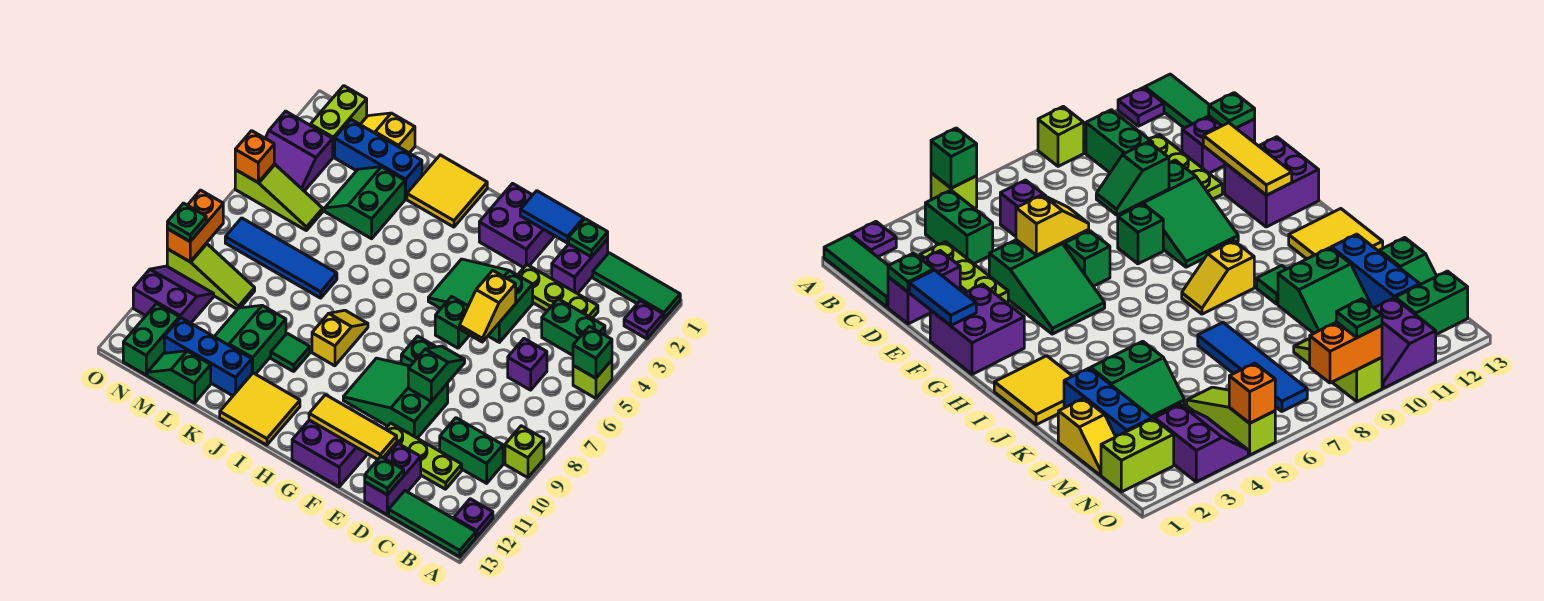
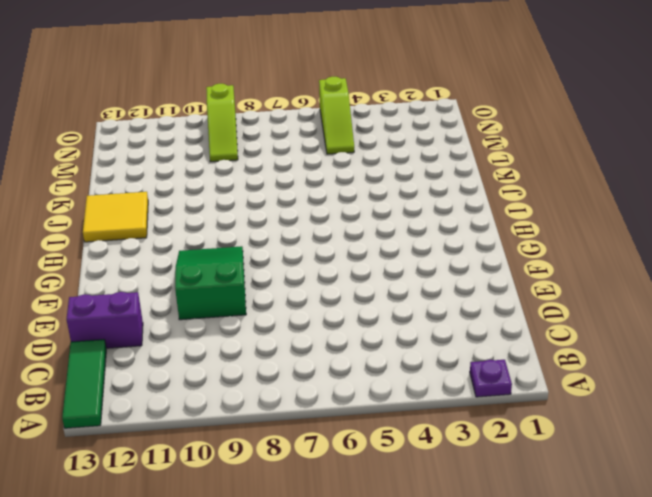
none -> green 1x3 tile [593,253,680,319]
none -> lime 1x1 brick [573,360,612,398]
none -> lime 1x1 brick [505,426,544,478]
none -> purple 1x1 plate [454,499,493,537]

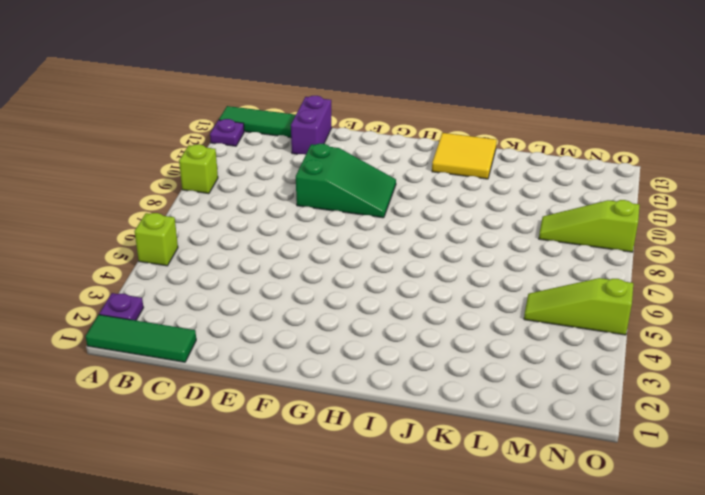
none -> green 1x2 brick [542,299,605,355]
none -> green 1x2 brick [440,418,503,483]
none -> lime 1x3 plate [518,265,598,318]
none -> purple 1x1 brick [508,339,547,390]

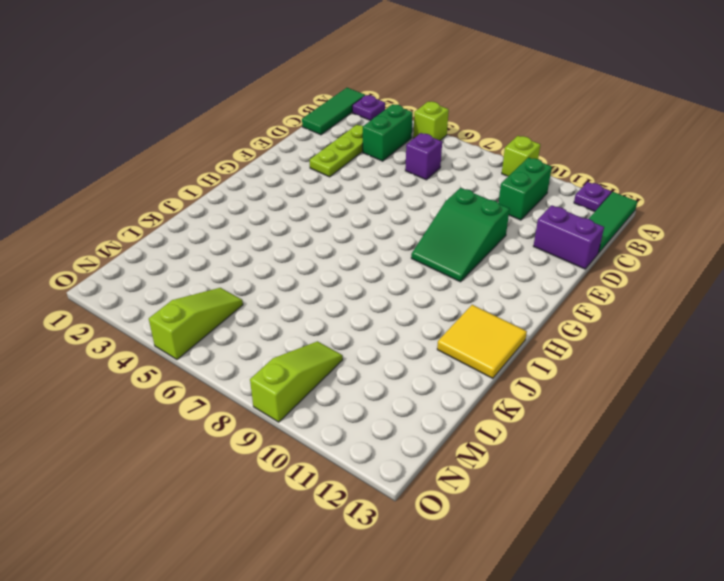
none -> lime 1x3 plate [386,423,462,489]
none -> purple 1x2 brick [552,239,608,294]
none -> green 2x3 slope [428,259,533,342]
none -> purple 2x2 brick [479,183,554,268]

